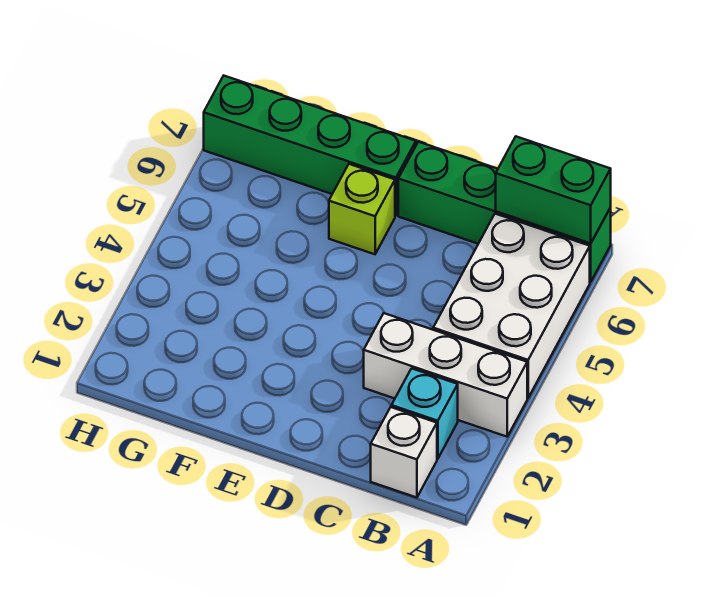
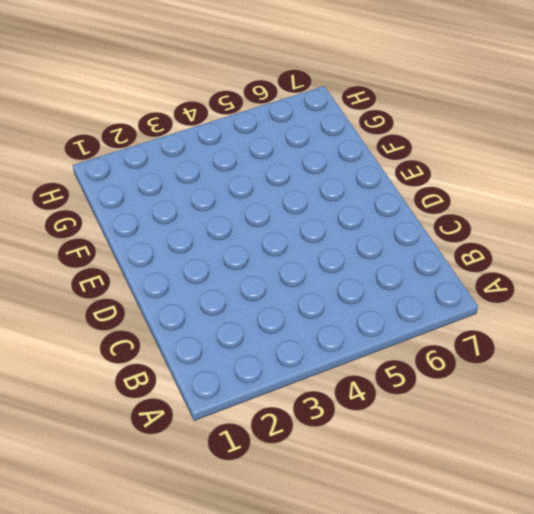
none -> white 1x3 brick [364,313,527,437]
none -> white 2x3 brick [433,214,590,398]

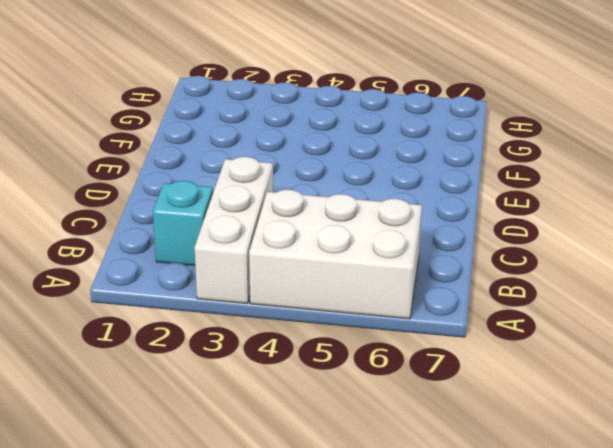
none -> green 1x4 brick [398,142,611,282]
none -> white 1x1 brick [371,407,437,498]

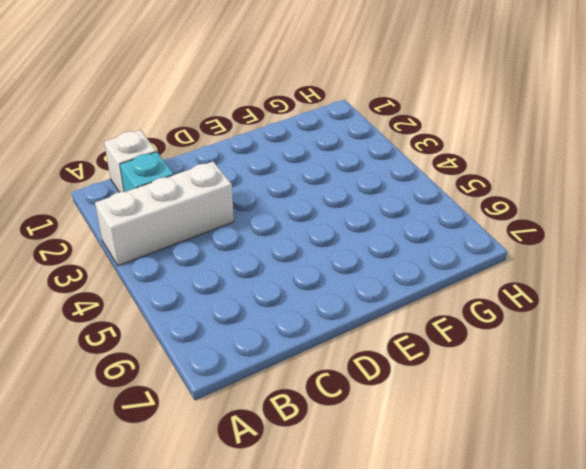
none -> white 2x3 brick [433,214,590,398]
none -> green 1x4 brick [398,142,611,282]

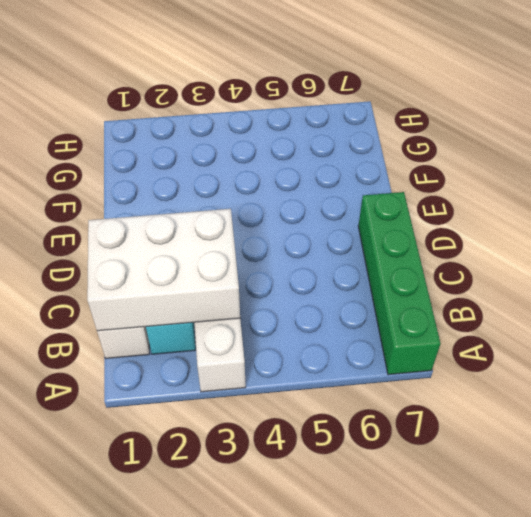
white 2x3 brick [87,209,240,331] -> white 2x3 brick moved to [433,214,590,398]
none -> lime 1x1 brick [329,164,395,254]
none -> green 1x4 brick [204,76,416,216]

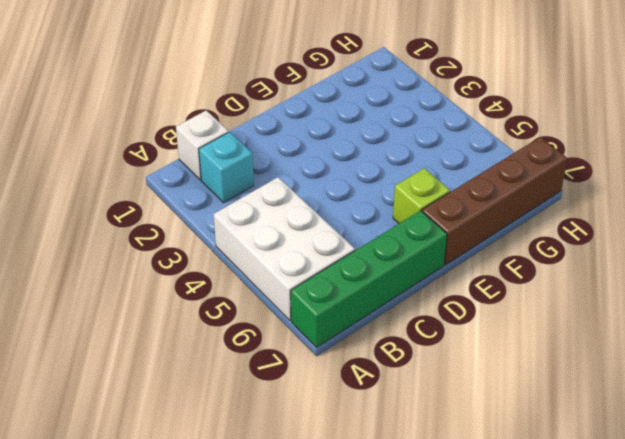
brown 1x4 brick [422,137,567,265] -> green 1x4 brick [204,76,416,216]
none -> white 1x3 brick [364,313,527,437]
none -> green 1x2 brick [496,136,611,243]

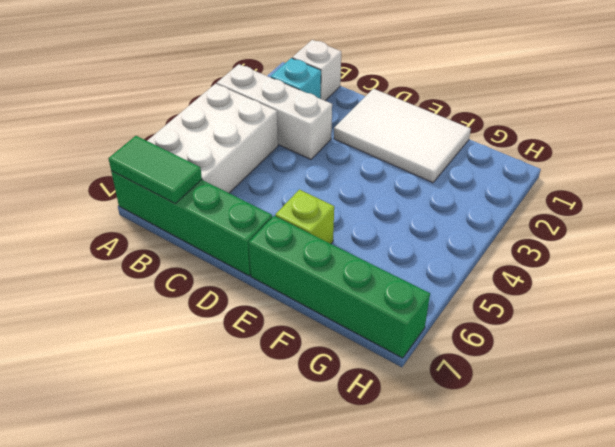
green 1x2 tile [108,136,202,203] -> green 1x2 brick [496,136,611,243]
white 2x3 tile [334,89,471,183] -> none

